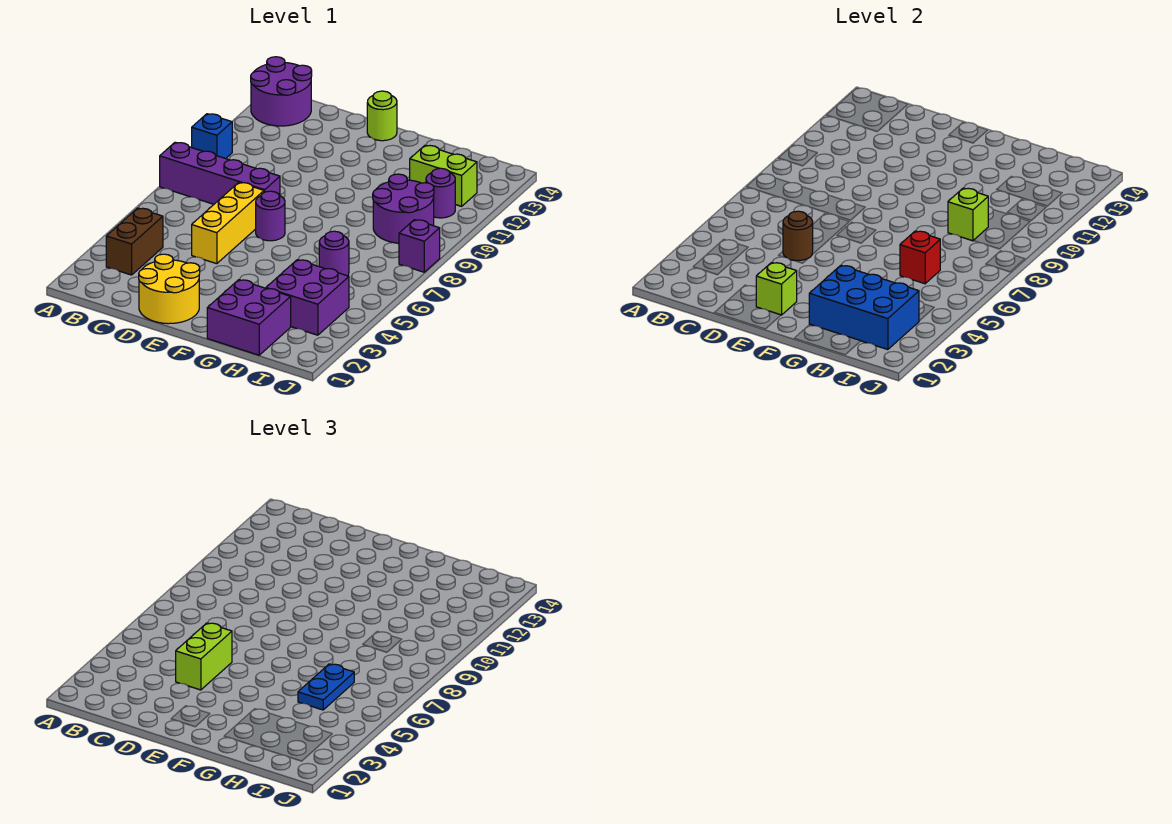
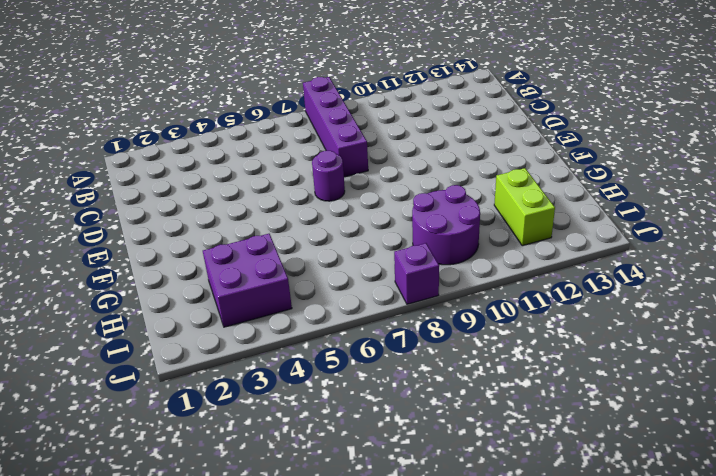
none -> blue 1x1 brick [192,114,232,159]
none -> purple 2x2 round brick [251,57,312,126]
none -> brown 1x2 brick [106,208,163,275]

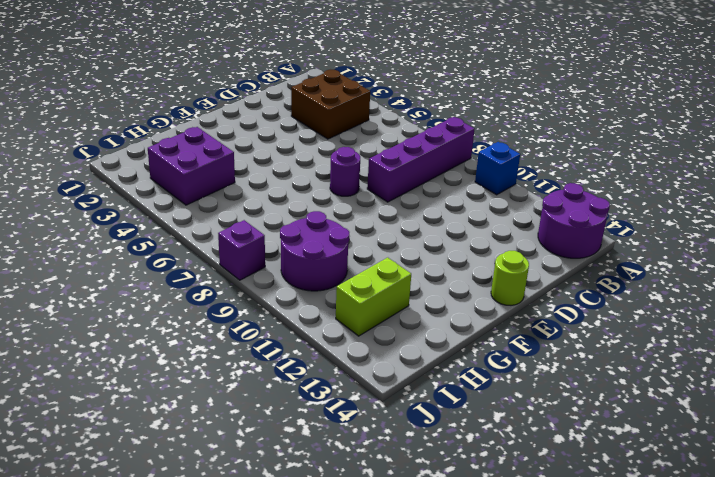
brown 2x2 brick [291,70,370,139] -> brown 1x2 brick [106,208,163,275]
none -> yellow 2x2 round brick [139,254,200,324]
none -> yellow 1x3 brick [192,182,264,264]
none -> purple 2x2 brick [207,280,291,355]

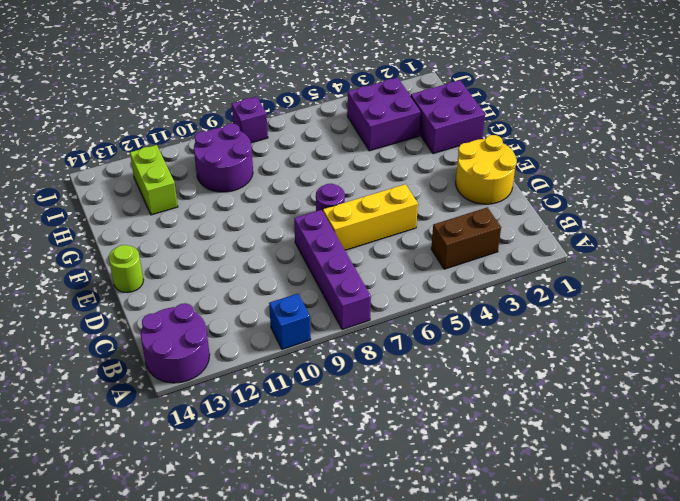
none -> purple 1x1 round brick [319,231,349,276]
none -> purple 1x1 round brick [426,168,455,218]
none -> brown 1x1 round brick [783,211,813,261]

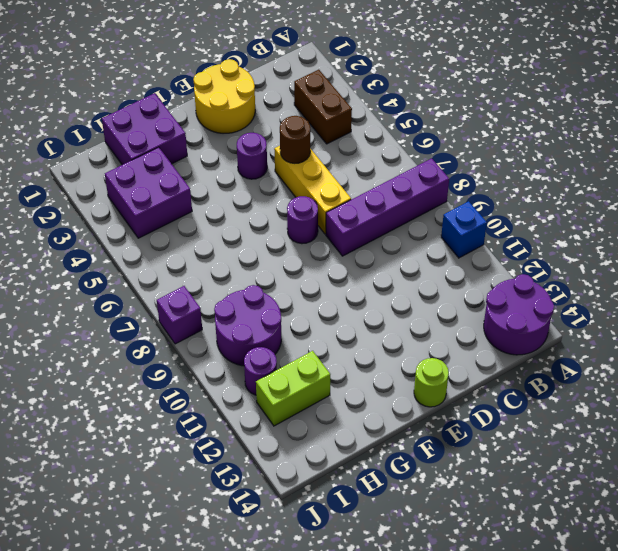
purple 1x1 round brick [237,133,267,179] -> purple 1x1 round brick moved to [319,231,349,276]
none -> lime 1x1 brick [756,263,797,315]
none -> blue 2x3 brick [809,265,919,350]
none -> red 1x1 brick [900,231,940,284]

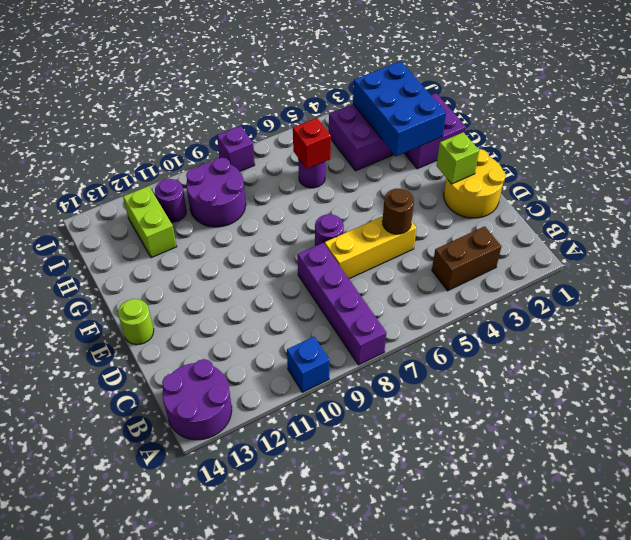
none -> lime 1x1 brick [948,188,988,241]
none -> lime 1x2 brick [176,623,232,690]
none -> blue 1x2 plate [298,664,354,710]

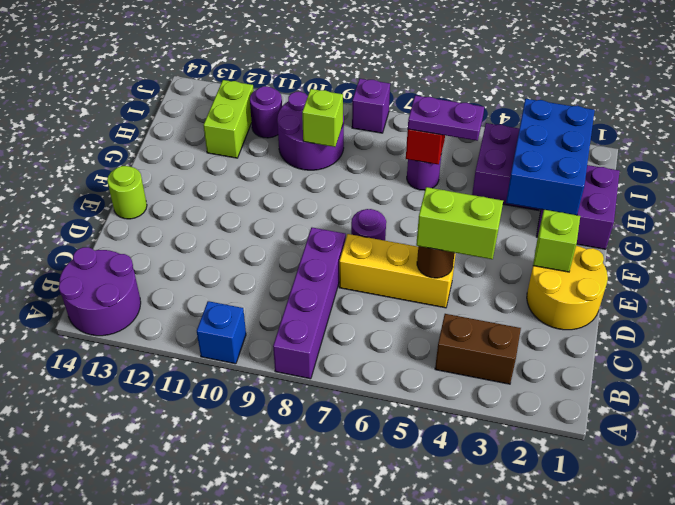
purple 1x2 plate [408,96,484,141] -> blue 1x2 plate [298,664,354,710]

